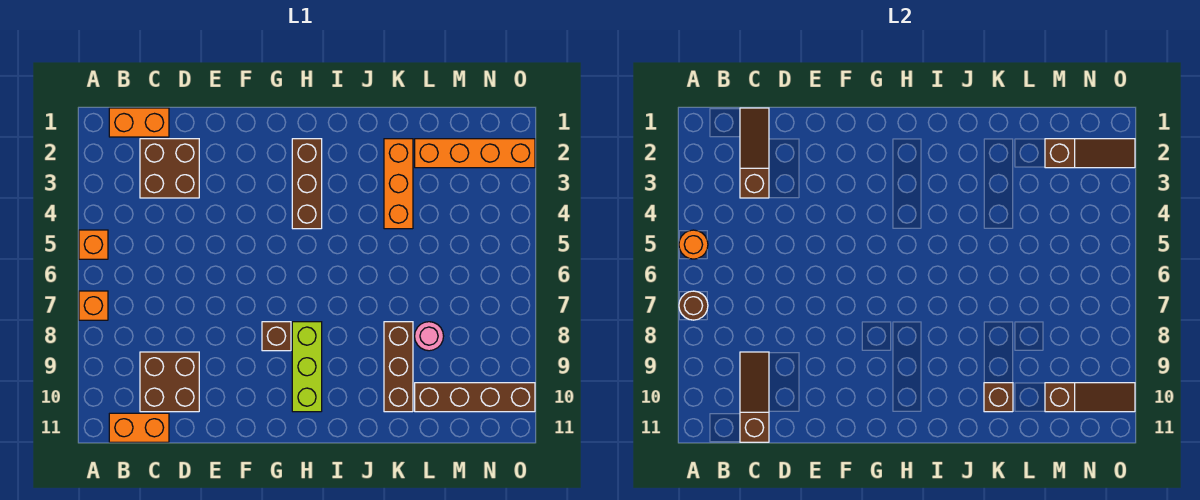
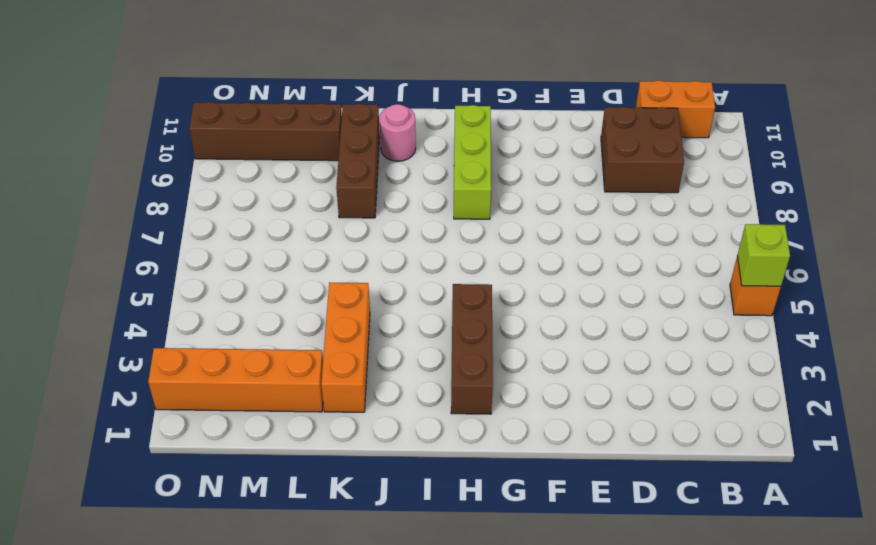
lime 1x1 brick [737,224,790,286] -> orange 1x1 round brick [679,230,708,259]
pink 1x1 round brick [379,104,416,161] -> pink 1x1 round brick moved to [415,322,444,351]
none -> orange 1x1 brick [79,291,108,320]
none -> orange 1x2 brick [109,108,169,137]
none -> brown 2x2 brick [140,139,199,198]

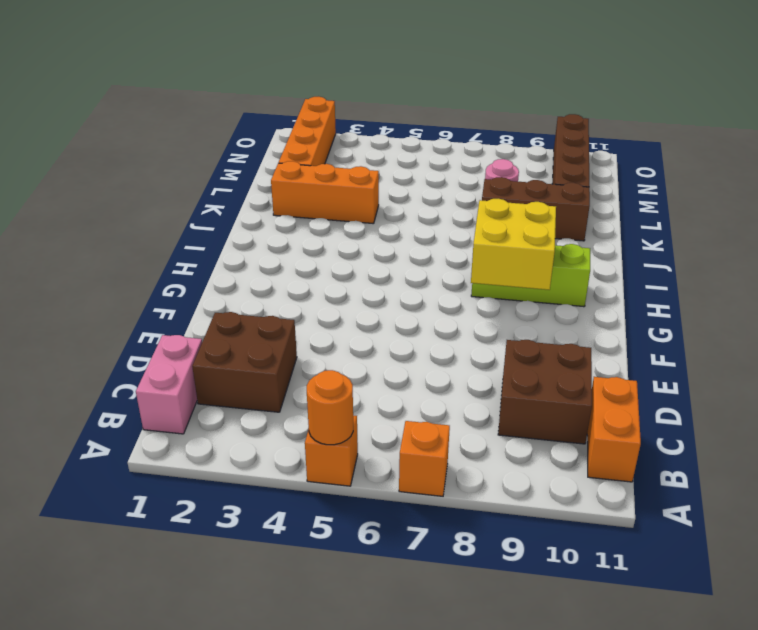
pink 1x2 brick [136,335,202,434] -> orange 1x2 brick [109,108,169,137]
yellow 2x2 brick [471,198,556,290] -> none
none -> brown 1x1 brick [262,322,291,351]
none -> brown 1x3 brick [292,139,322,229]
none -> brown 1x1 round brick [679,291,708,320]

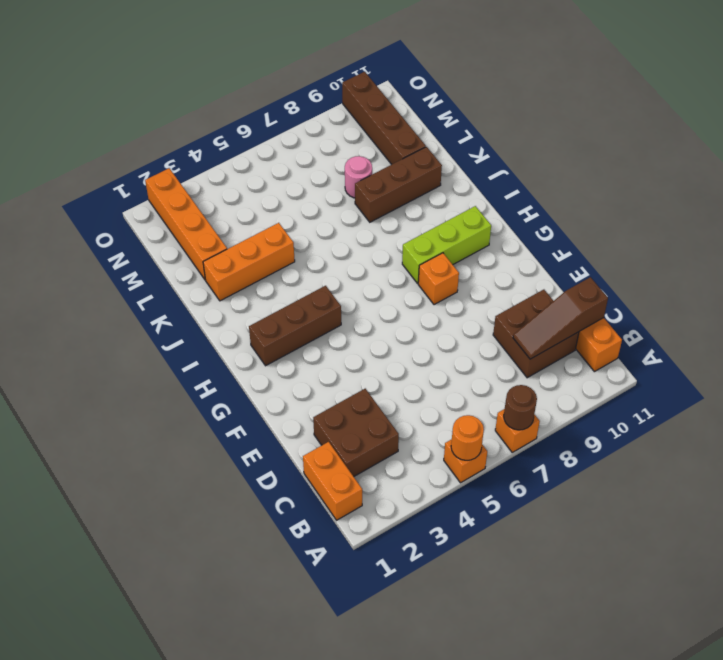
orange 1x1 brick [418,253,459,305] -> brown 1x1 brick [262,322,291,351]
none -> brown 1x3 slope [740,108,769,198]
none -> brown 1x1 brick [984,383,1013,412]
none -> brown 1x3 slope [1045,139,1135,168]

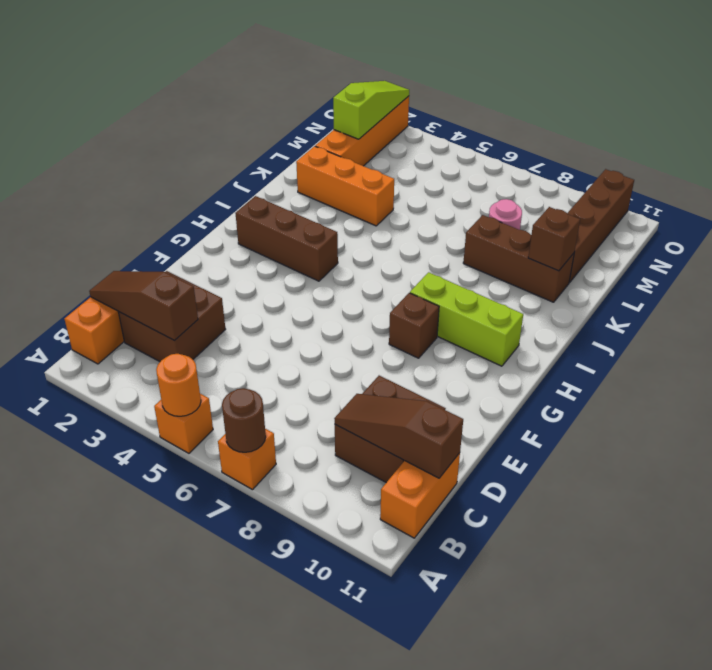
lime 1x3 slope [333,81,409,139] -> brown 1x3 slope [1045,139,1135,168]
none -> brown 1x3 slope [1045,383,1135,412]

